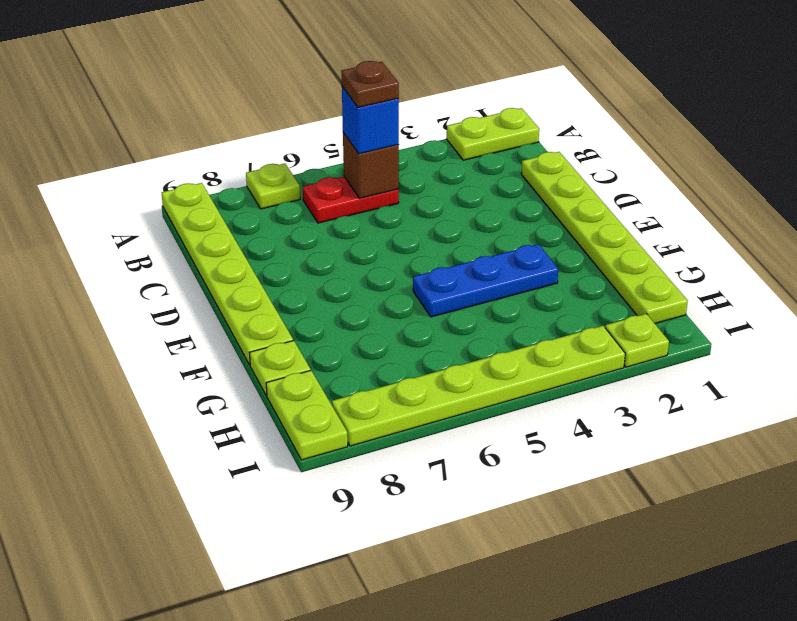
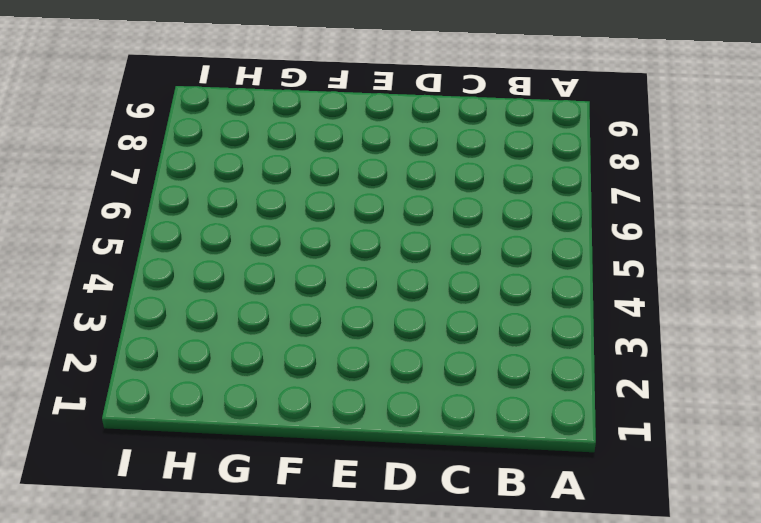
none -> lime 1x2 plate [447,108,539,160]
none -> lime 1x1 plate [246,164,300,209]
none -> lime 1x6 plate [162,183,293,365]

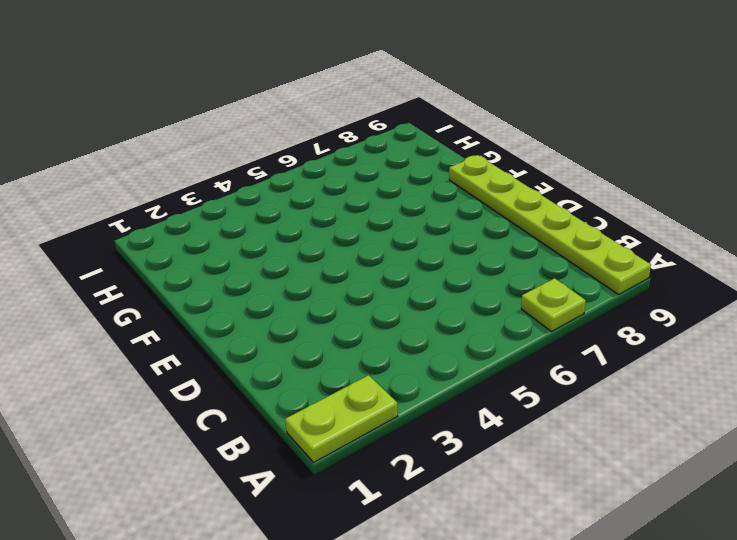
none -> red 1x2 plate [303,176,399,223]
none -> lime 1x6 plate [521,152,688,323]
none -> blue 1x3 plate [413,244,558,317]

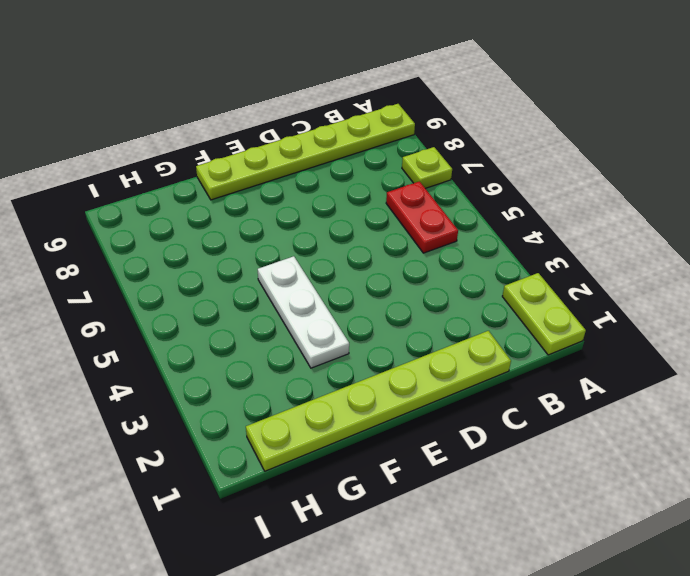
white 1x3 plate [258,256,349,368] -> blue 1x3 plate [413,244,558,317]
none -> lime 1x1 plate [250,341,311,396]
none -> lime 1x2 plate [266,371,348,460]
none -> lime 1x1 plate [605,314,669,367]

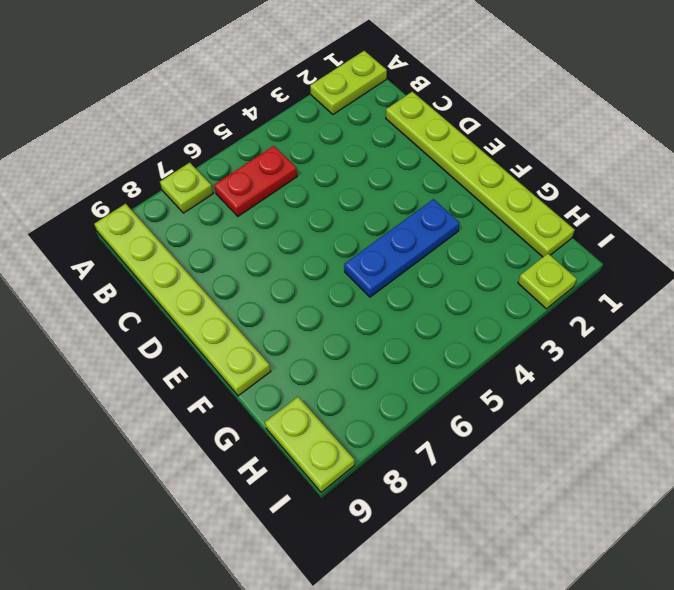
none -> lime 1x1 plate [250,341,311,396]
none -> lime 1x6 plate [332,326,625,446]
none -> brown 1x1 brick [343,133,399,198]

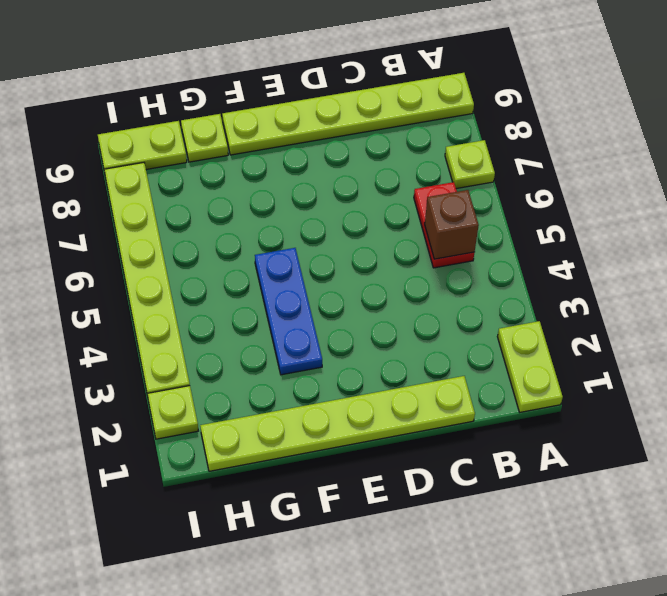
none -> blue 1x1 brick [342,87,399,154]
none -> brown 1x1 plate [341,61,399,107]

